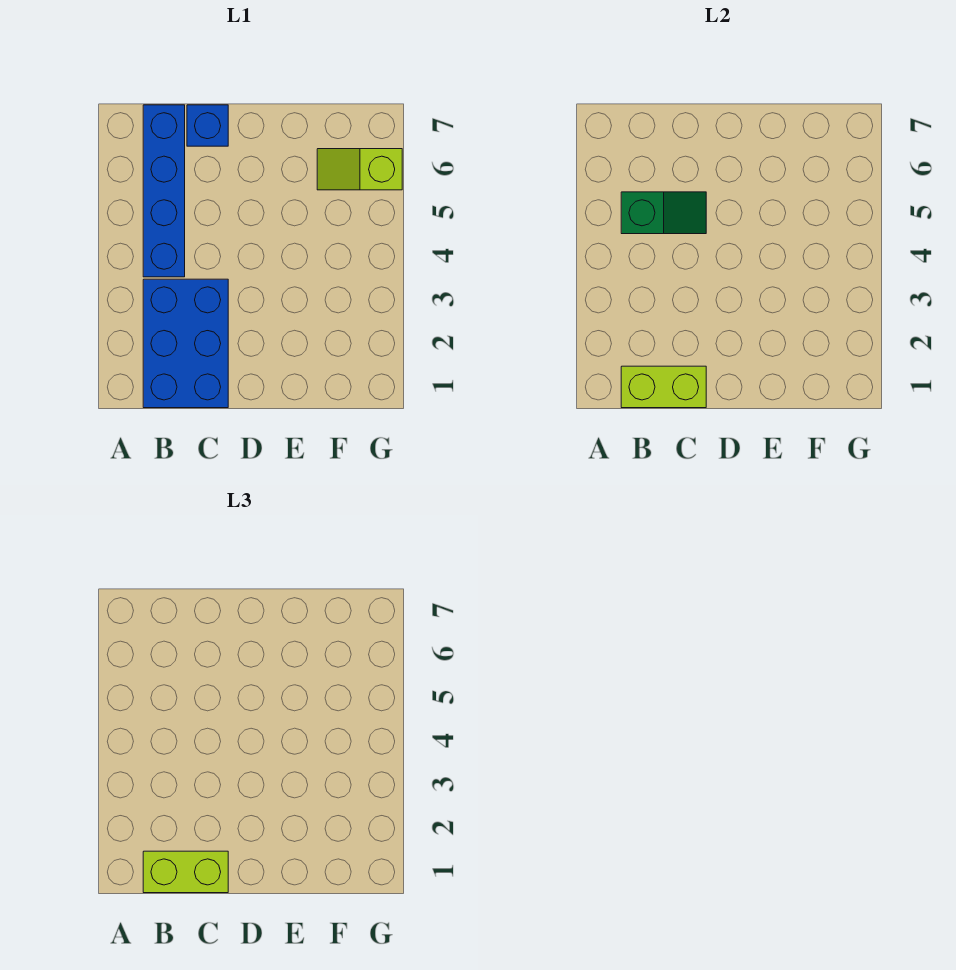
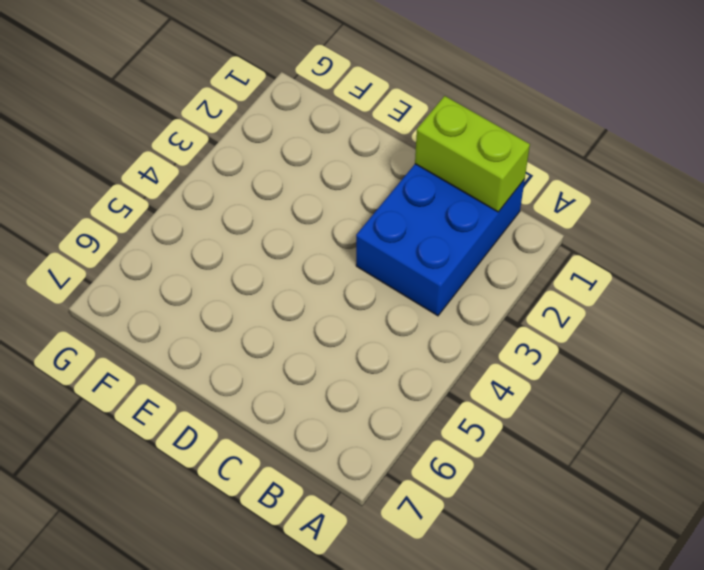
none -> blue 1x4 brick [143,105,185,277]
none -> blue 1x1 brick [187,105,228,146]

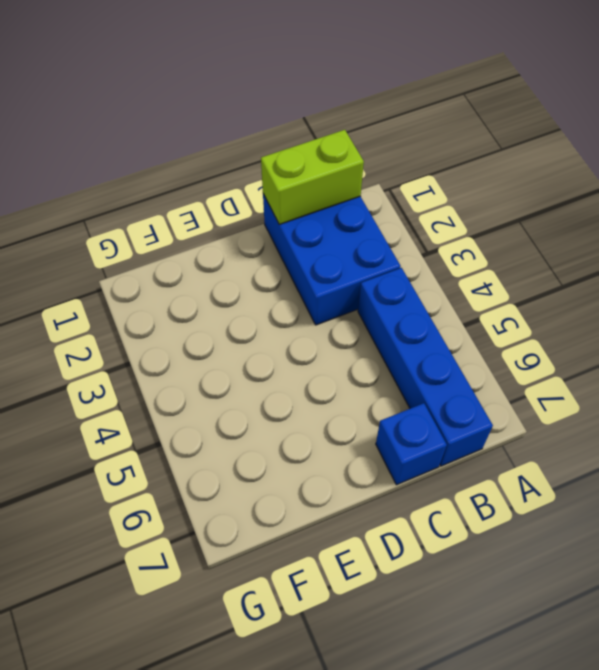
none -> lime 1x2 slope [317,149,402,190]
none -> green 1x2 slope [621,192,706,234]

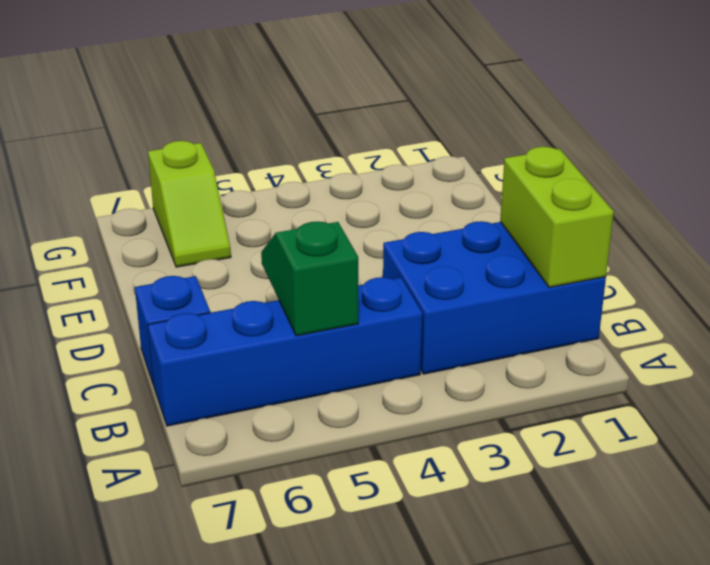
none -> lime 1x2 brick [143,851,228,893]

